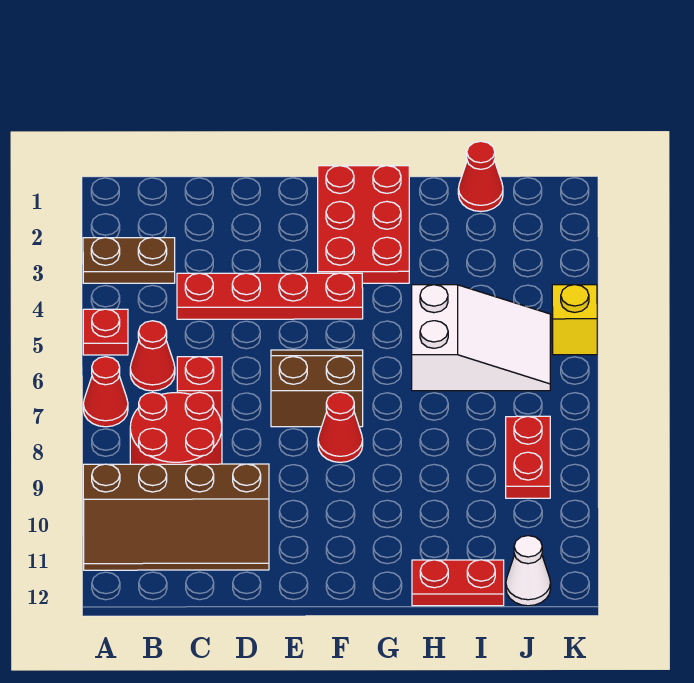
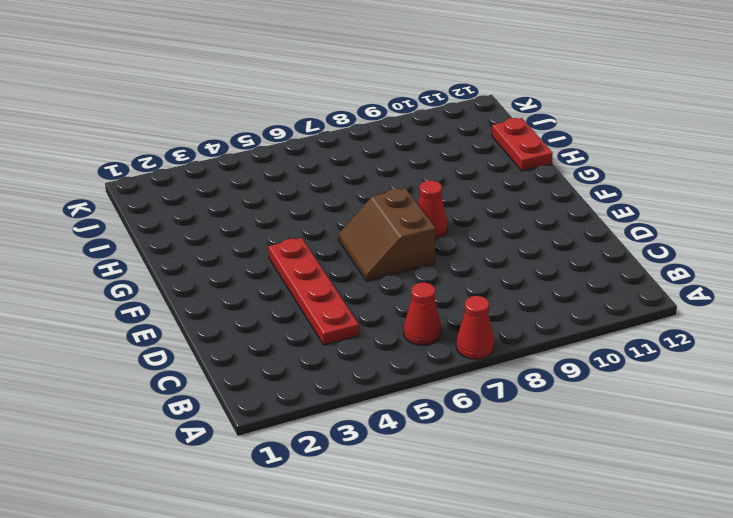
none -> brown 1x2 plate [83,237,175,283]
none -> red 1x1 plate [83,309,128,355]
none -> brown 2x4 slope [83,464,269,570]

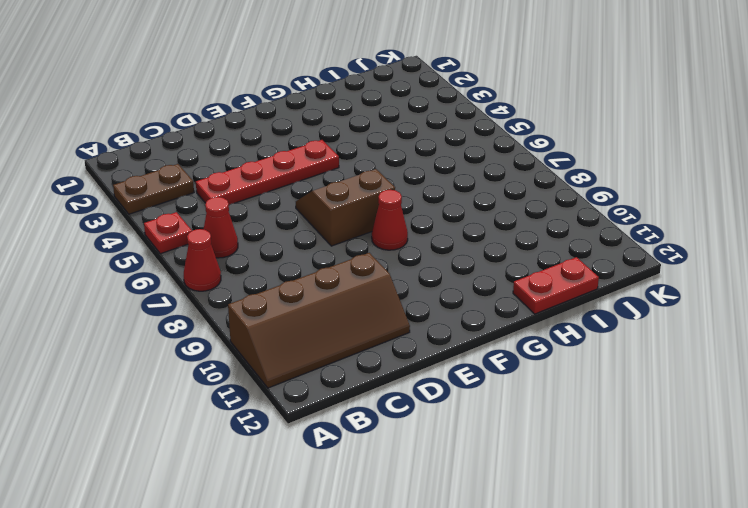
none -> red 2x2 round brick [130,392,222,464]
none -> red 1x1 brick [177,357,222,423]
none -> red 2x3 plate [318,166,409,283]

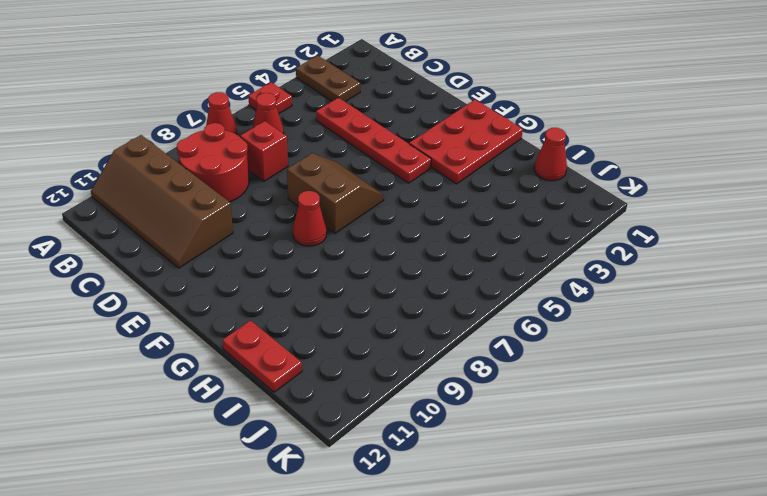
none -> white 2x3 slope [412,285,550,391]
none -> red 1x2 plate [506,416,550,498]
none -> white 1x1 cone [506,536,551,606]

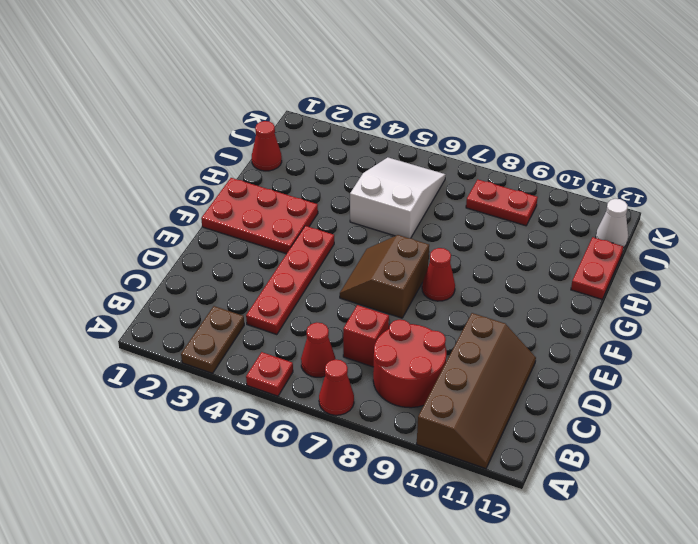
none -> yellow 1x1 brick [552,285,597,355]

